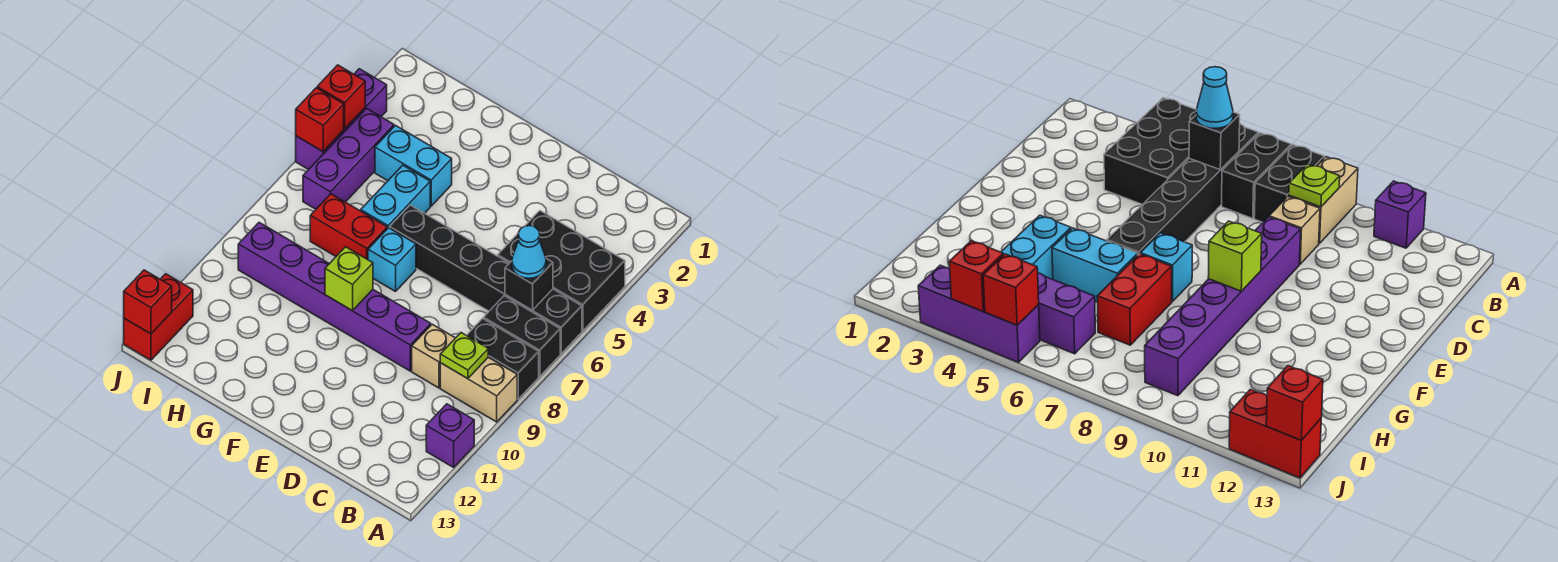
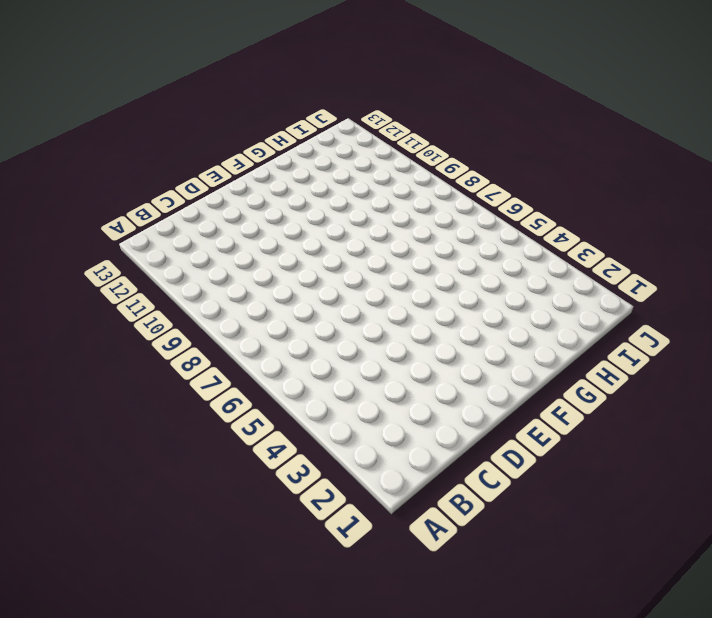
none -> black 2x3 brick [498,211,625,331]
none -> black 1x6 brick [390,205,582,353]
none -> black 1x2 brick [484,296,560,376]

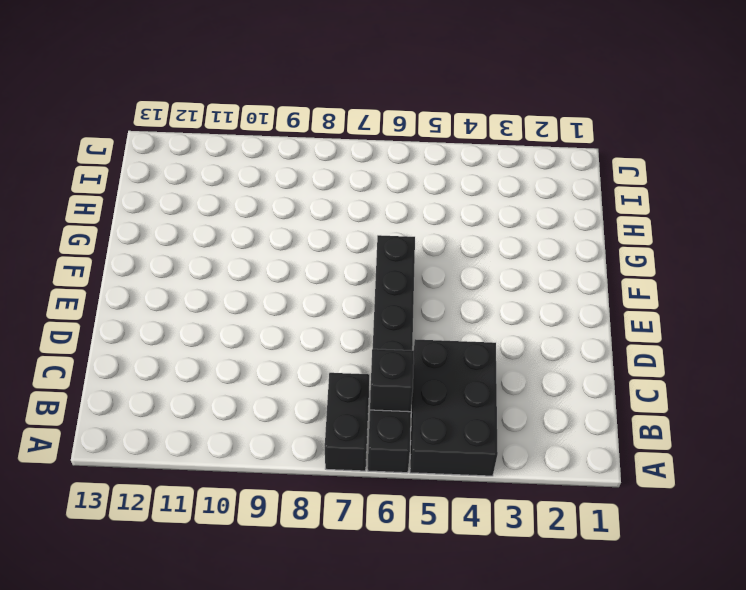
none -> black 1x2 brick [467,319,539,399]
none -> tan 1x2 brick [440,357,517,422]
none -> purple 1x1 brick [426,404,474,467]

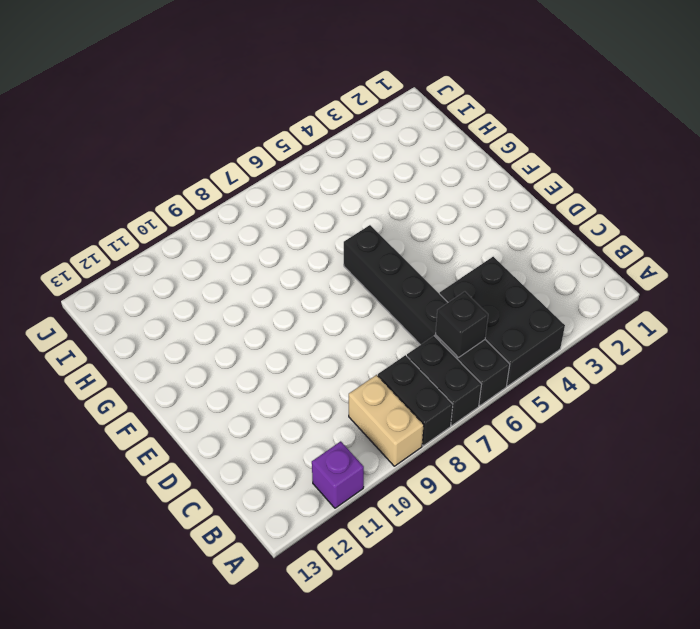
none -> tan 1x1 brick [412,324,455,388]
none -> purple 1x6 brick [238,223,431,371]
none -> cyan 1x1 brick [368,228,416,292]

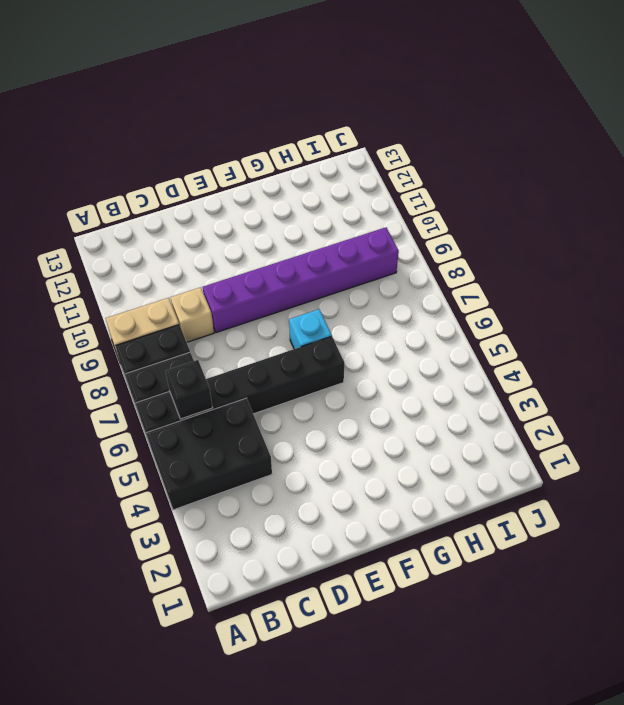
none -> purple 1x1 brick [426,404,474,467]
none -> cyan 1x2 brick [375,126,452,206]
none -> cyan 1x2 brick [361,165,430,229]

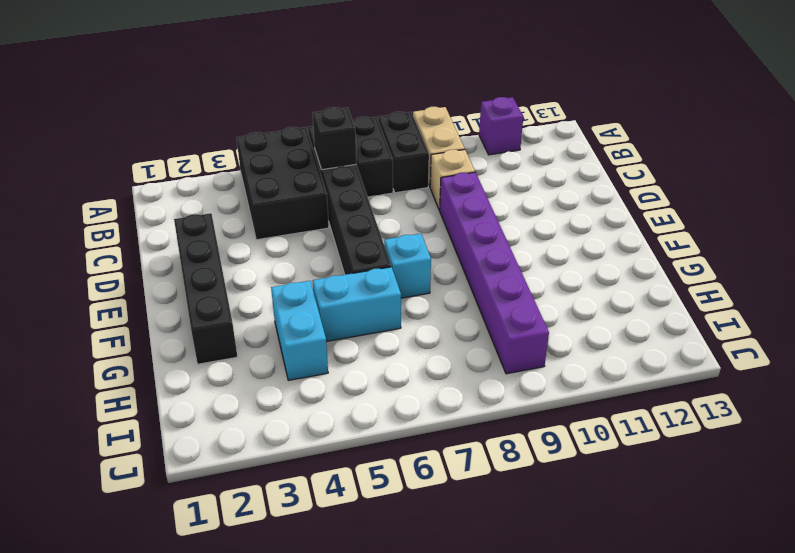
black 1x4 brick [174,213,237,364] -> none
none -> red 1x2 brick [310,194,387,260]
none -> purple 1x3 brick [303,108,394,209]
none -> purple 1x3 brick [296,69,387,170]

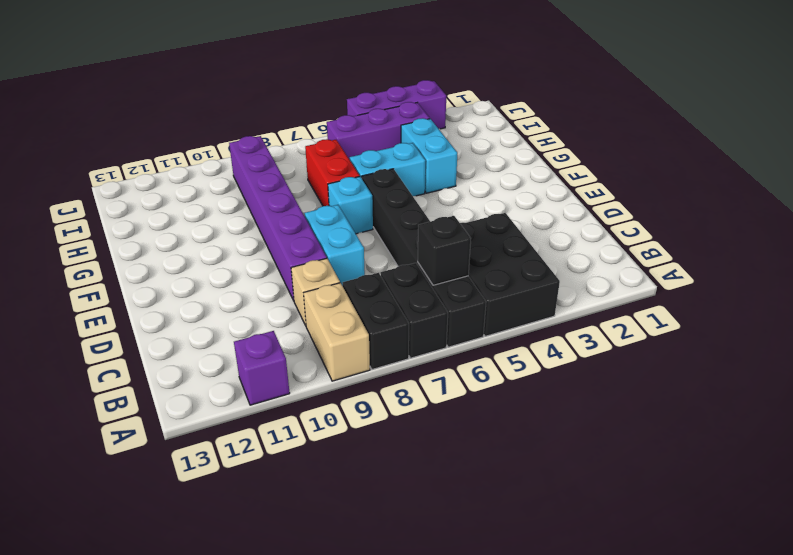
cyan 1x2 brick [305,205,365,286] -> none
none -> red 1x2 brick [124,274,193,360]
none -> lime 1x1 plate [440,333,488,379]
none -> lime 1x1 brick [325,247,373,311]

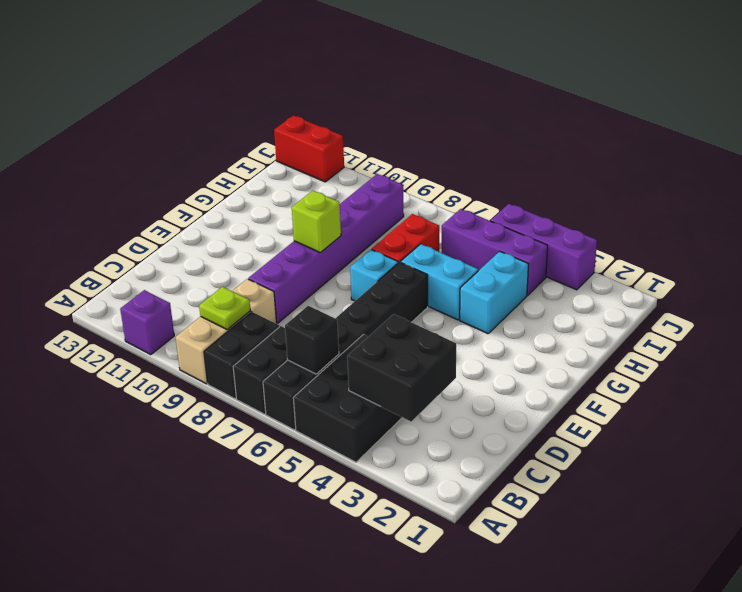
black 2x2 brick [347,314,456,421] -> none
none -> red 1x1 brick [317,65,365,129]
none -> red 1x1 brick [296,88,344,151]
none -> red 1x1 brick [124,270,172,334]

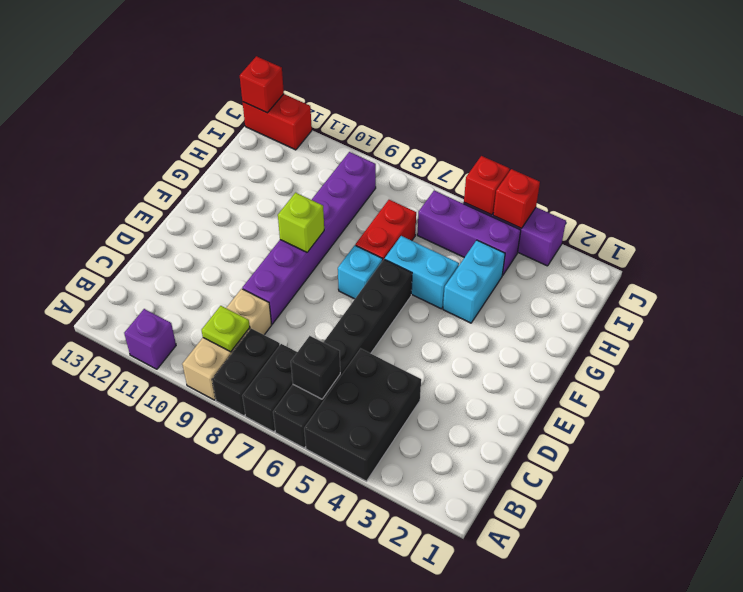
none -> cyan 1x1 cone [512,226,546,278]

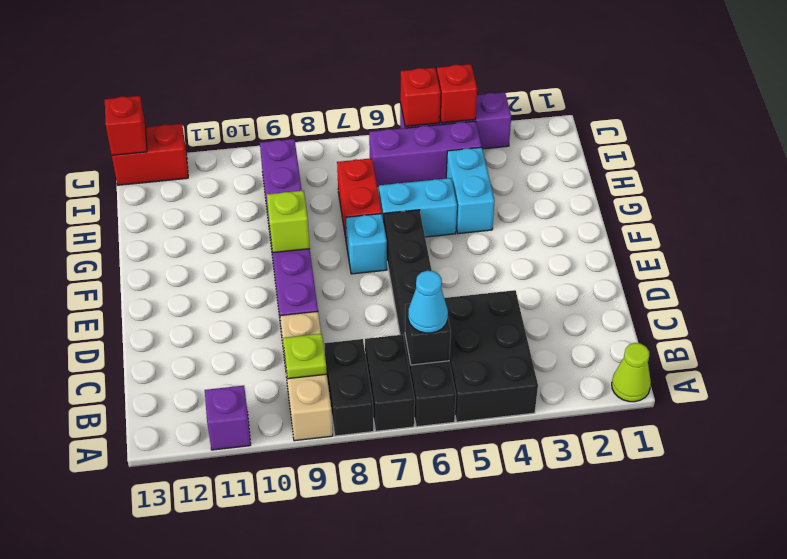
lime 1x1 cone [612,343,651,402] -> none

